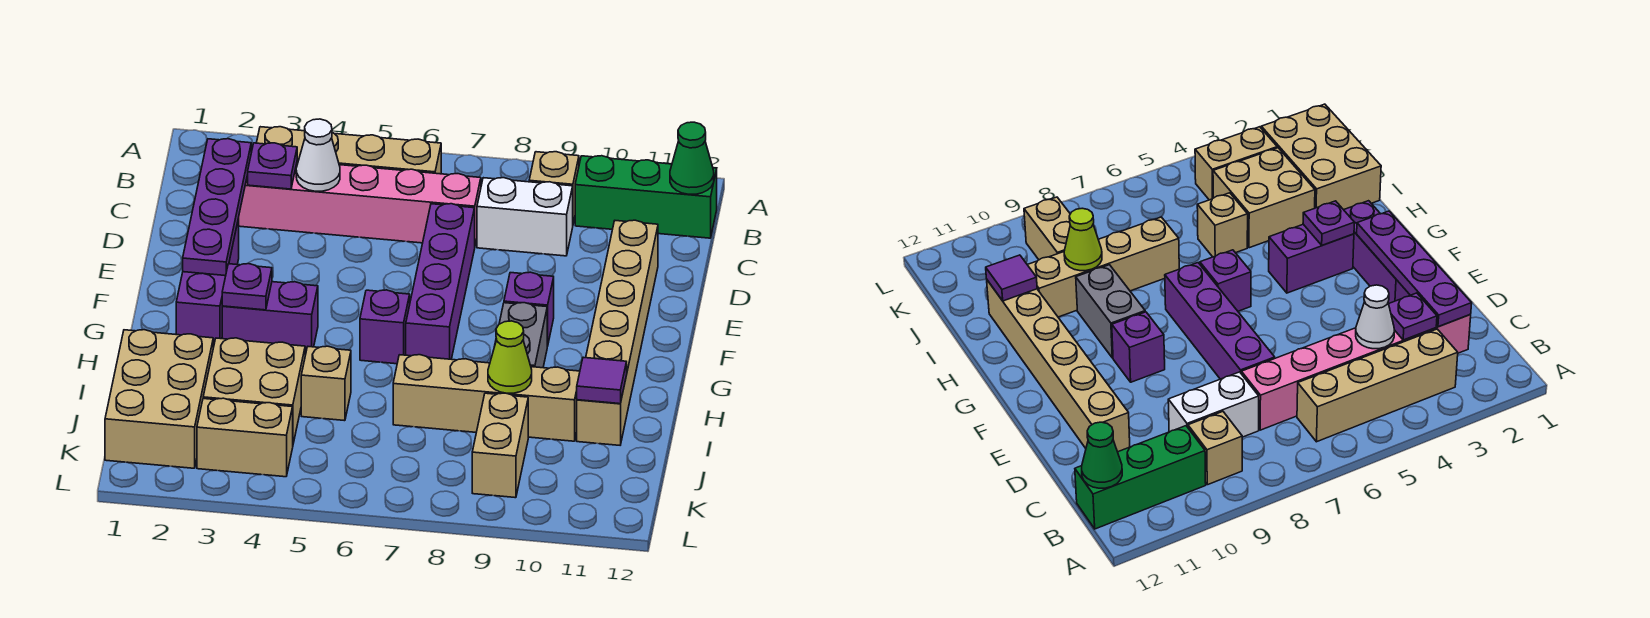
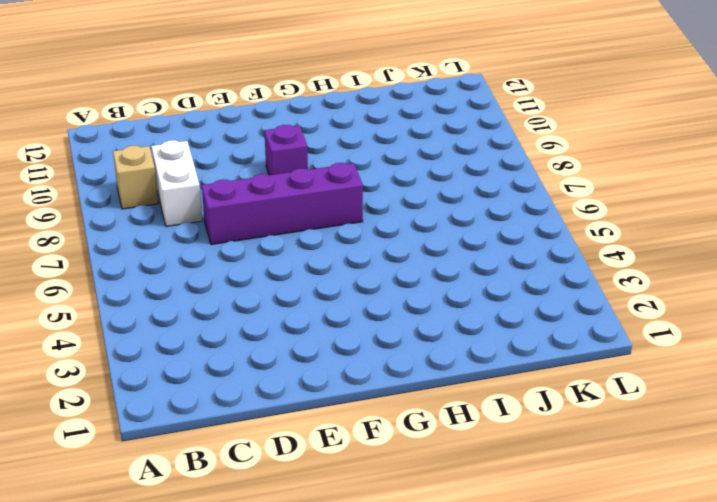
none -> tan 1x4 brick [257,127,441,174]
none -> green 1x3 brick [575,156,717,238]
none -> pink 1x6 brick [239,161,481,245]

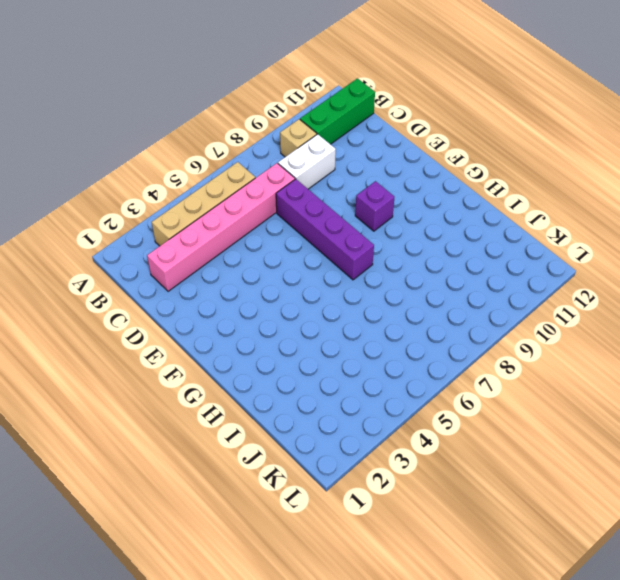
none -> tan 1x6 brick [577,220,658,445]
none -> purple 1x3 brick [176,218,239,347]
none -> purple 1x2 brick [222,282,318,355]

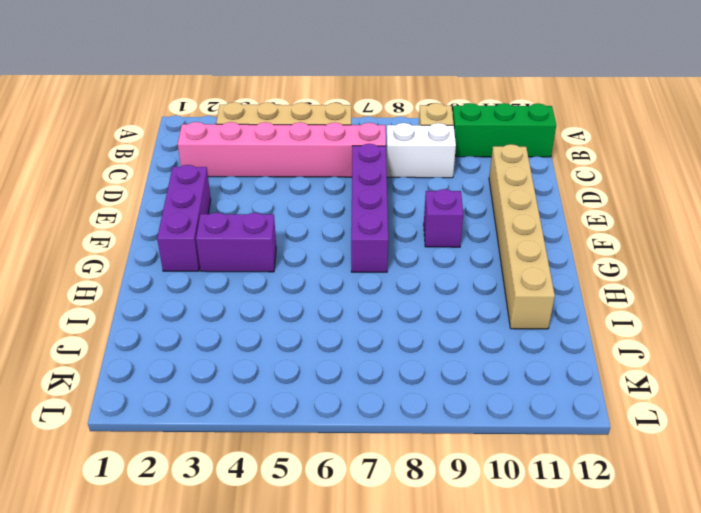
none -> purple 1x1 brick [360,290,410,364]
none -> grey 1x2 brick [495,303,547,368]
none -> tan 2x3 brick [105,330,213,468]

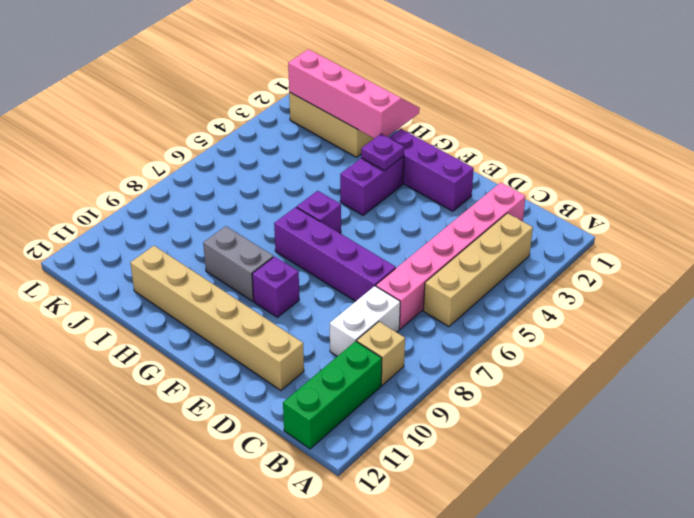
pink 2x4 slope [288,49,420,139] -> none
none -> tan 2x2 brick [203,338,305,443]
none -> tan 1x1 brick [301,346,351,421]
none -> tan 1x4 brick [393,355,580,441]

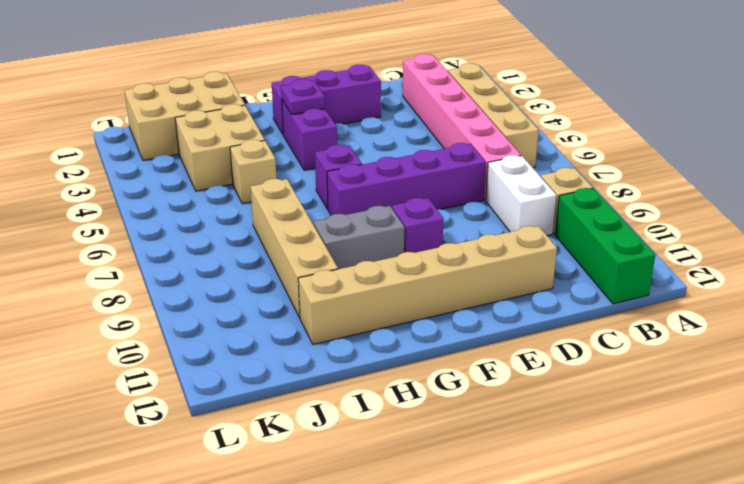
none -> tan 1x2 brick [472,393,528,498]
none -> tan 1x2 brick [197,398,293,477]
none -> green 1x1 cone [670,122,714,194]

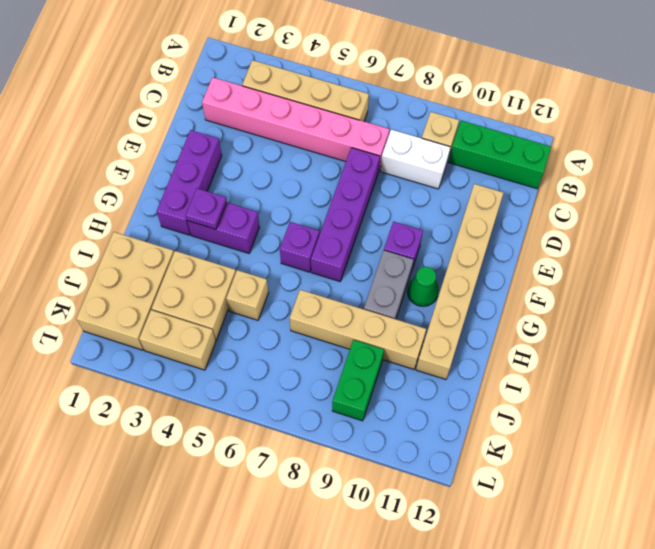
green 1x1 cone [407,267,439,306] -> green 1x1 cone moved to [670,122,714,194]
green 1x2 brick [332,340,384,421] -> tan 1x2 brick [472,393,528,498]
none -> purple 1x4 plate [183,139,251,276]
none -> purple 1x1 plate [248,143,297,189]
none -> white 1x1 cone [296,119,340,191]

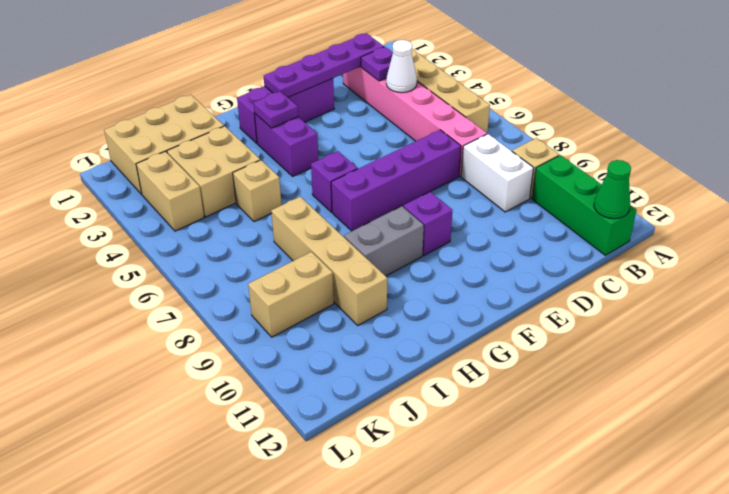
none -> tan 1x6 brick [577,220,658,445]
none -> lime 1x1 cone [488,321,532,393]
none -> purple 1x1 tile [577,357,627,404]

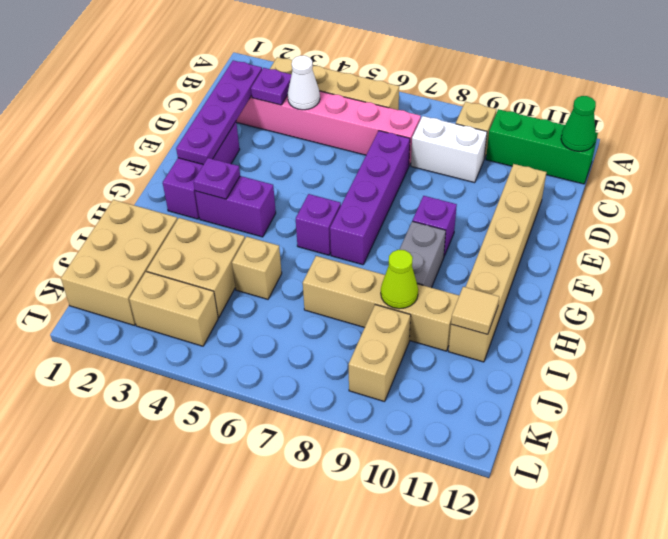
tan 1x1 tile [451,287,499,334] -> purple 1x1 tile [577,357,627,404]

